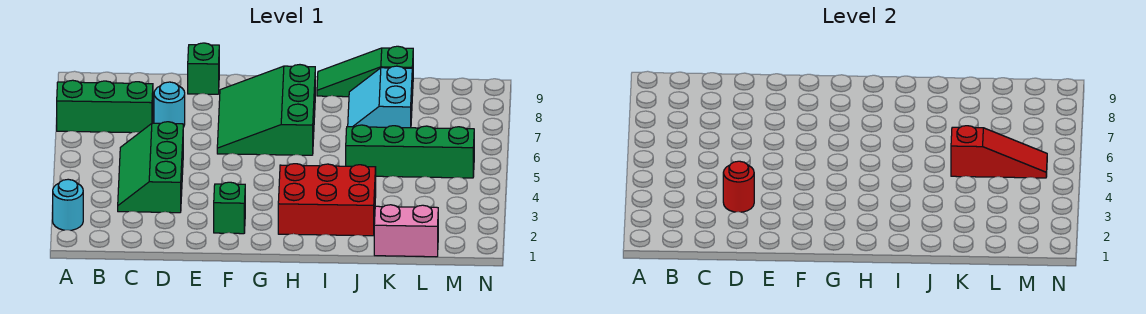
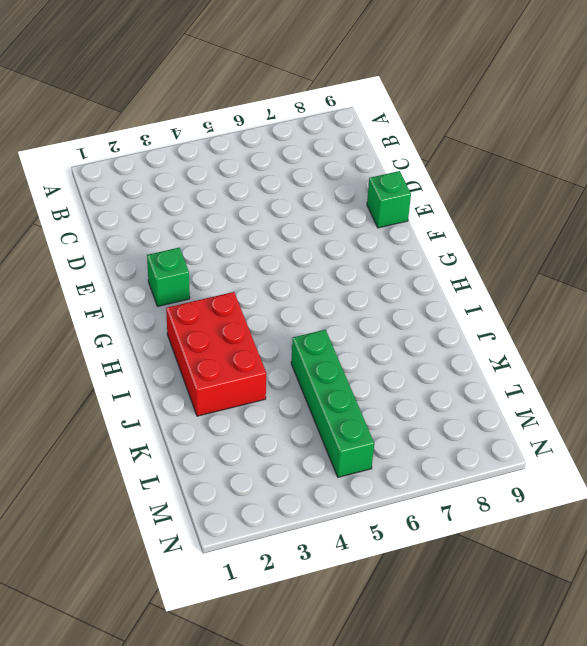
none -> cyan 1x1 round brick [53,179,83,230]
none -> green 1x3 brick [57,80,153,133]
none -> green 2x3 slope [118,122,183,213]

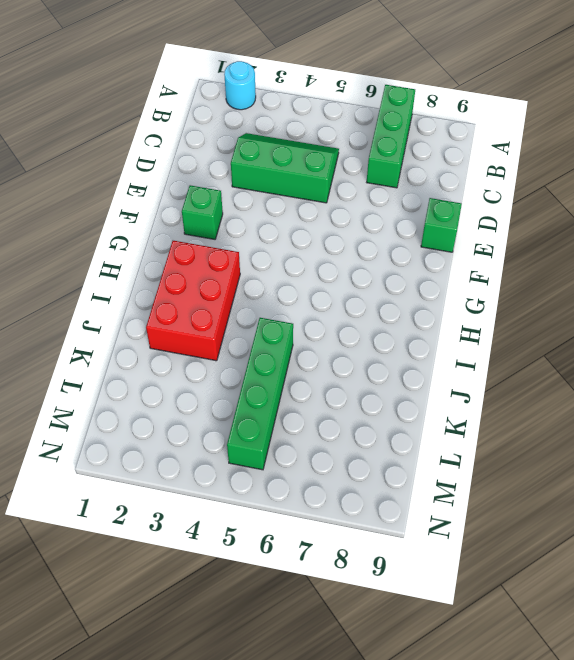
none -> cyan 1x1 round brick [154,82,185,127]
none -> green 3x3 slope [217,65,315,155]
none -> green 1x3 slope [317,46,413,97]

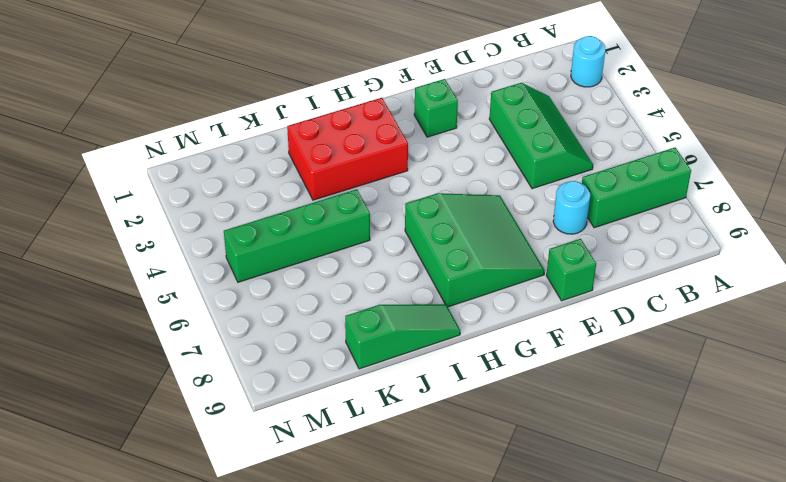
none -> cyan 2x2 slope [348,66,412,128]
none -> pink 1x2 brick [374,205,438,257]
none -> red 1x1 round brick [723,161,754,212]

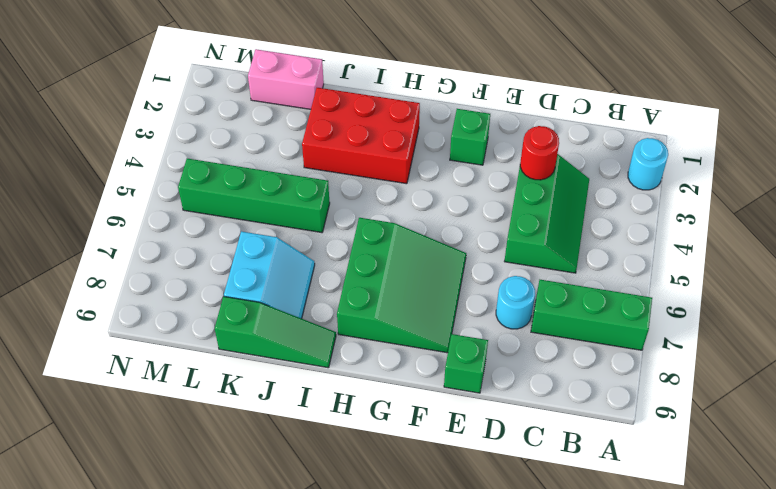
none -> red 1x3 slope [951,126,1047,178]

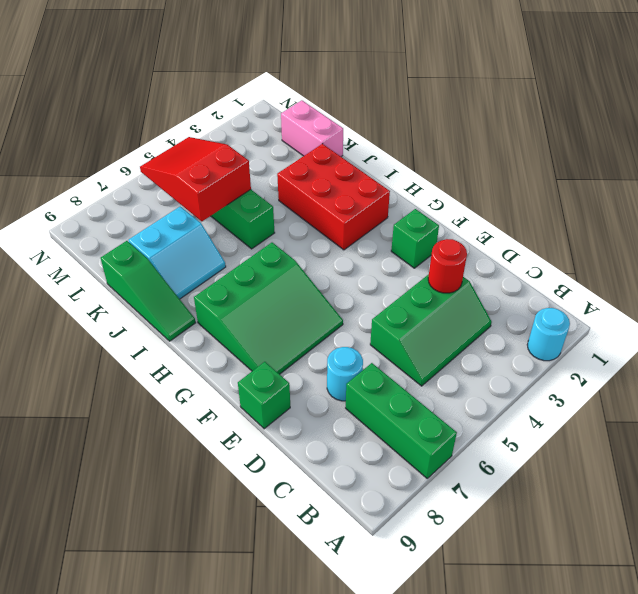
red 2x3 slope [140,137,251,221] -> red 1x3 slope [951,126,1047,178]

